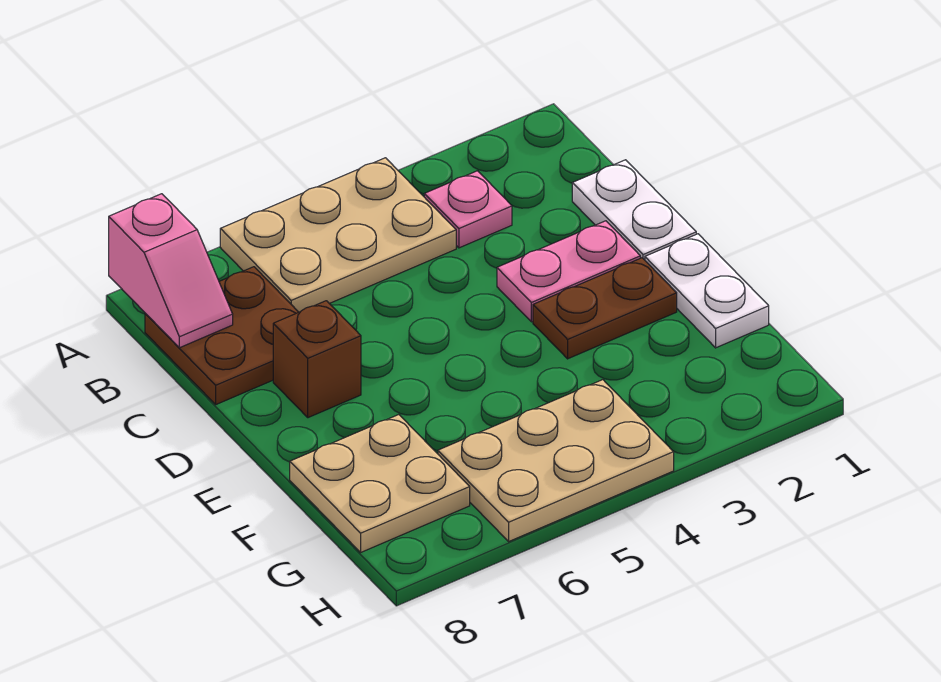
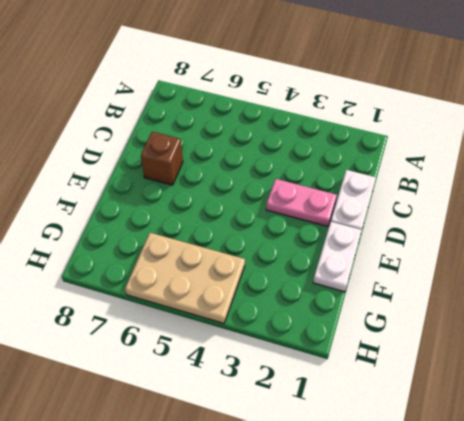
none -> tan 2x3 plate [220,158,456,312]
none -> pink 1x1 plate [424,171,512,248]

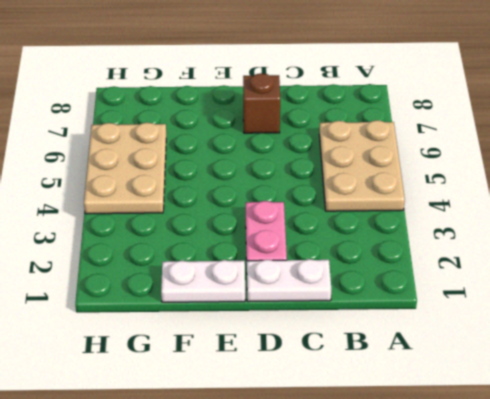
none -> pink 1x1 plate [424,171,512,248]
none -> brown 2x2 plate [145,267,298,404]

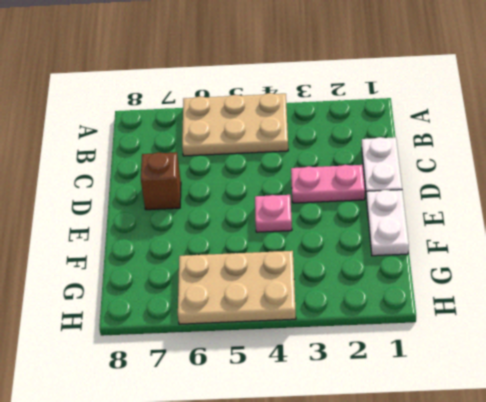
pink 1x1 plate [255,195,292,232] -> pink 1x1 plate moved to [424,171,512,248]
none -> brown 2x2 plate [145,267,298,404]
none -> brown 1x2 plate [533,258,677,359]

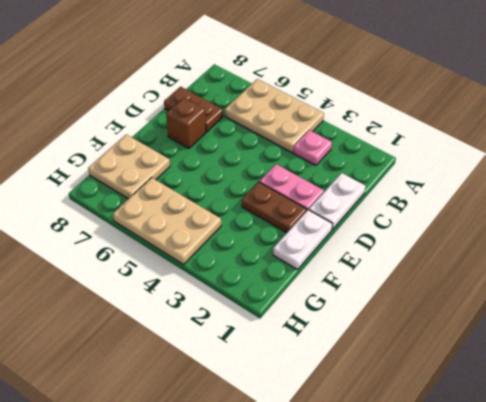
brown 1x2 plate [164,87,223,132] -> brown 2x2 plate [145,267,298,404]
none -> pink 1x2 slope [109,194,233,348]

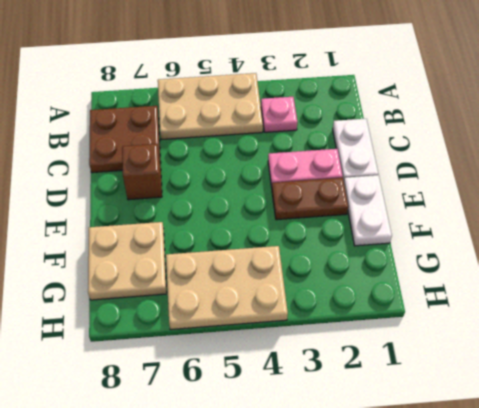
none -> pink 1x2 slope [109,194,233,348]

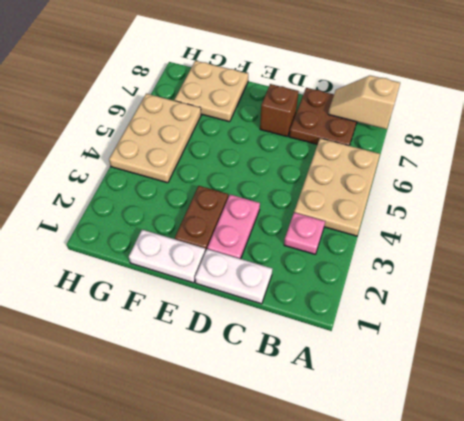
tan 1x2 slope [328,76,400,129] -> pink 1x2 slope [109,194,233,348]

